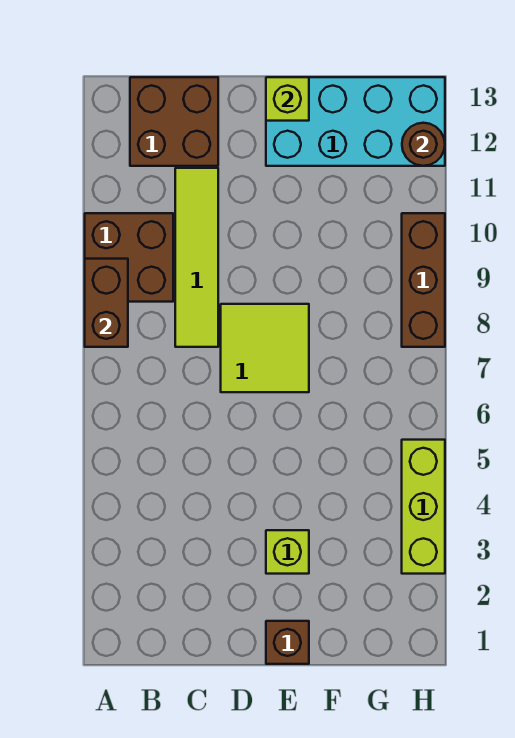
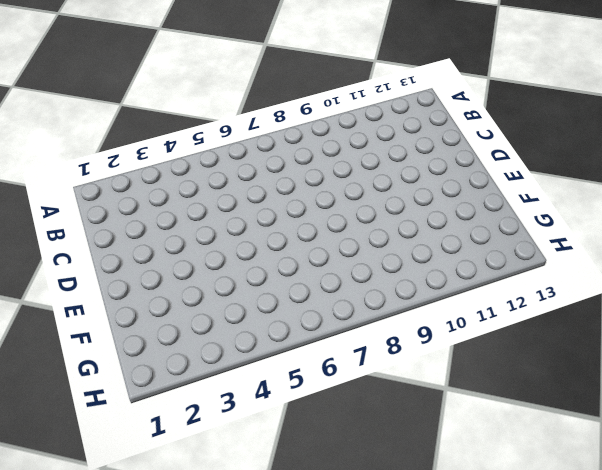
none -> brown 2x2 brick [85,213,173,302]
none -> brown 2x2 brick [130,77,218,166]
none -> lime 1x4 tile [175,168,218,347]

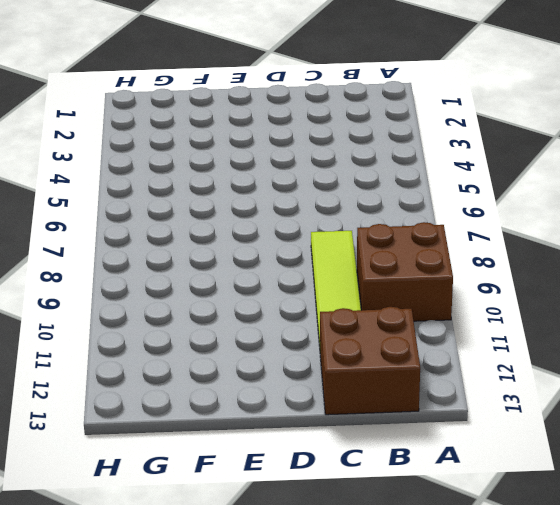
none -> lime 2x2 tile [221,304,309,392]
none -> brown 1x1 brick [266,621,309,664]
none -> lime 1x1 brick [266,530,309,574]

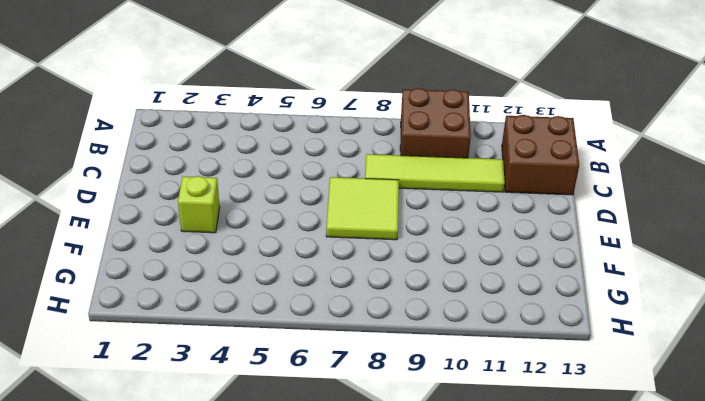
none -> brown 1x1 brick [266,621,309,664]
none -> cyan 2x4 brick [266,77,445,166]
none -> lime 1x3 brick [402,440,445,574]

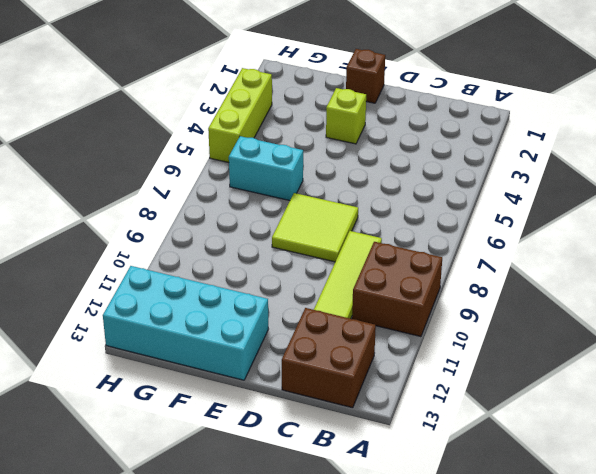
cyan 1x2 brick [229,136,303,200] -> none
none -> brown 1x3 brick [402,213,445,347]
none -> brown 1x2 brick [85,259,128,347]
none -> lime 1x1 brick [266,77,309,121]

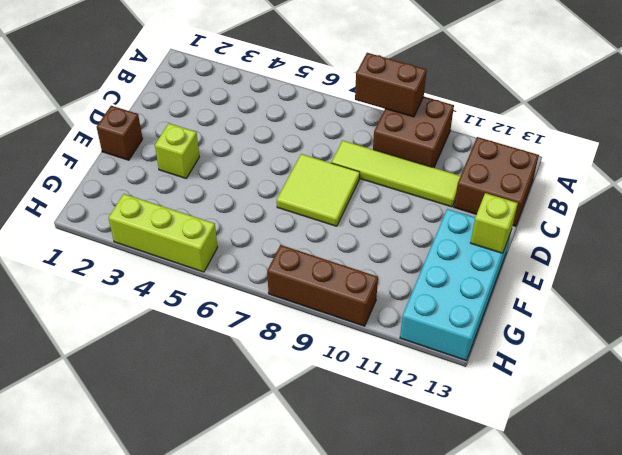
none -> brown 1x1 round brick [402,123,445,166]

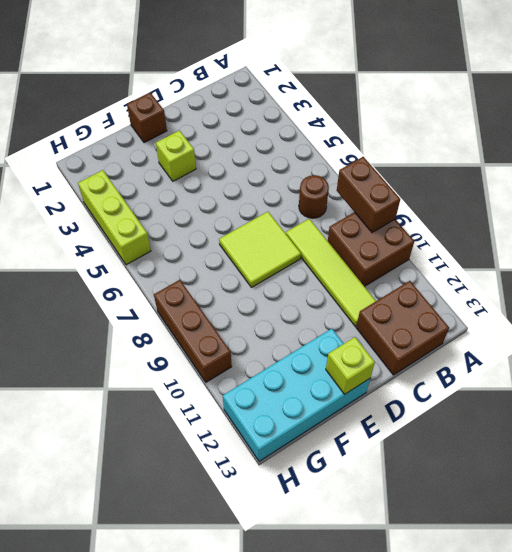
brown 1x1 round brick [299,175,329,218] -> brown 1x1 round brick moved to [402,123,445,166]

